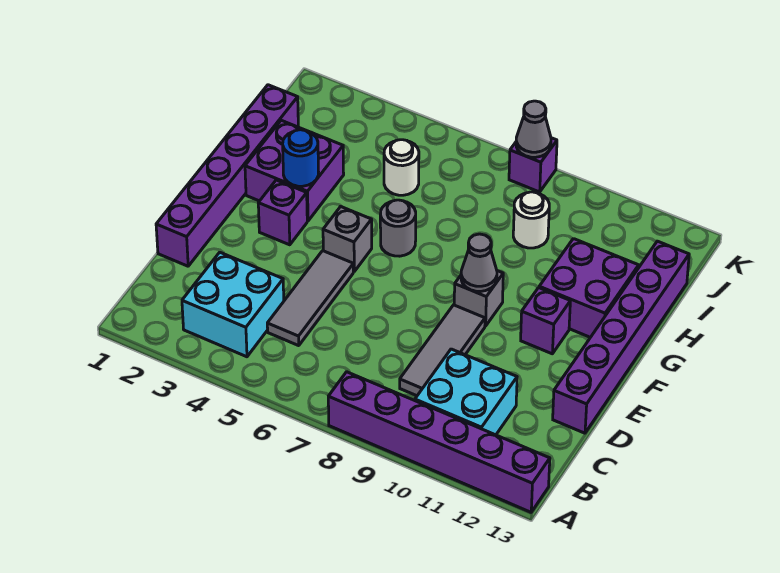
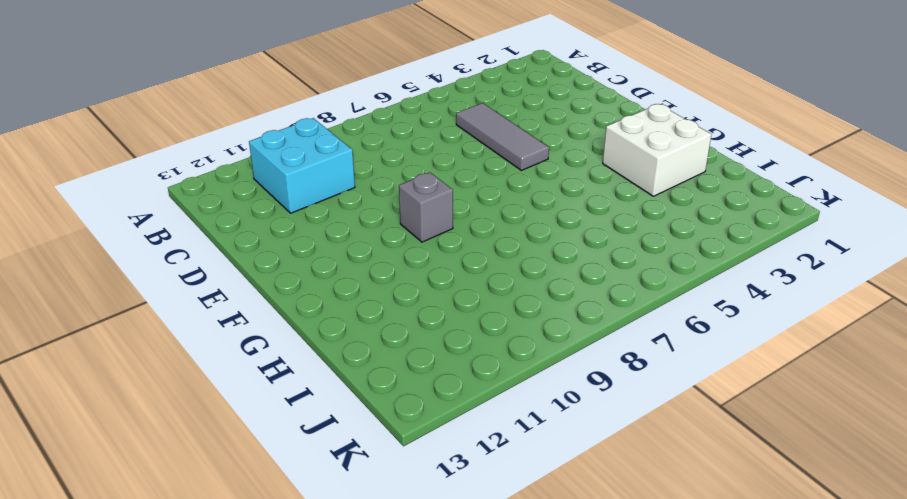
white 2x2 brick [603,104,712,196] -> purple 2x2 brick [245,120,344,221]
none -> purple 1x6 brick [328,372,550,512]
none -> cyan 2x2 brick [182,252,284,357]
none -> grey 1x3 tile [400,305,485,396]

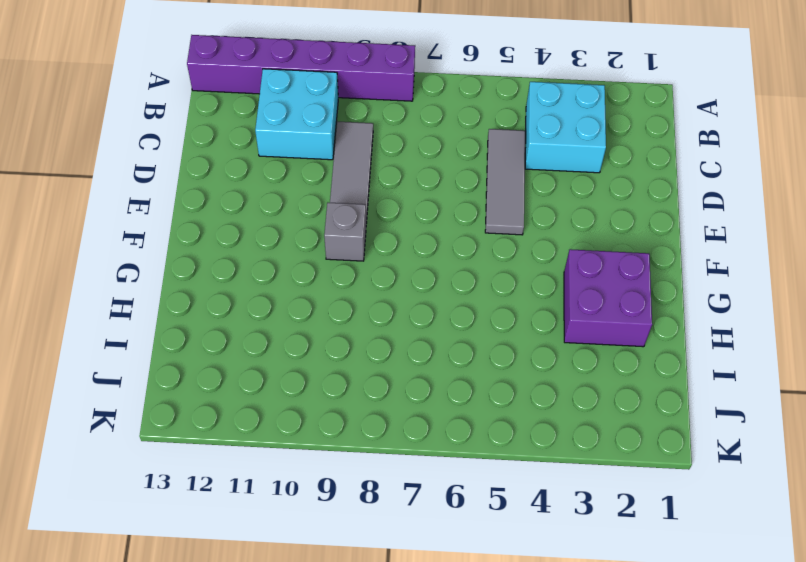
none -> purple 1x6 brick [156,85,298,266]
none -> purple 1x6 brick [553,241,689,433]
none -> purple 1x1 brick [258,180,307,245]

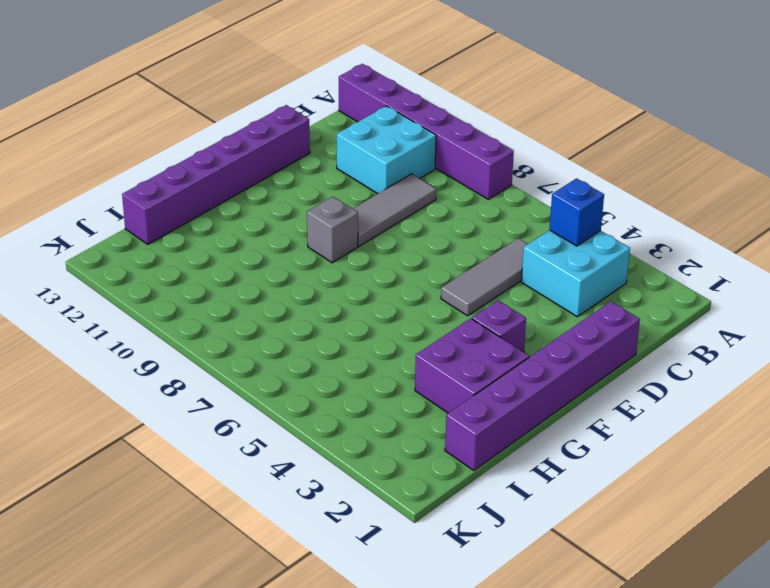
blue 1x1 brick [549,178,604,246] -> none
none -> grey 1x1 brick [323,207,372,271]
none -> purple 1x1 brick [521,288,570,354]
none -> grey 1x1 round brick [380,200,416,256]

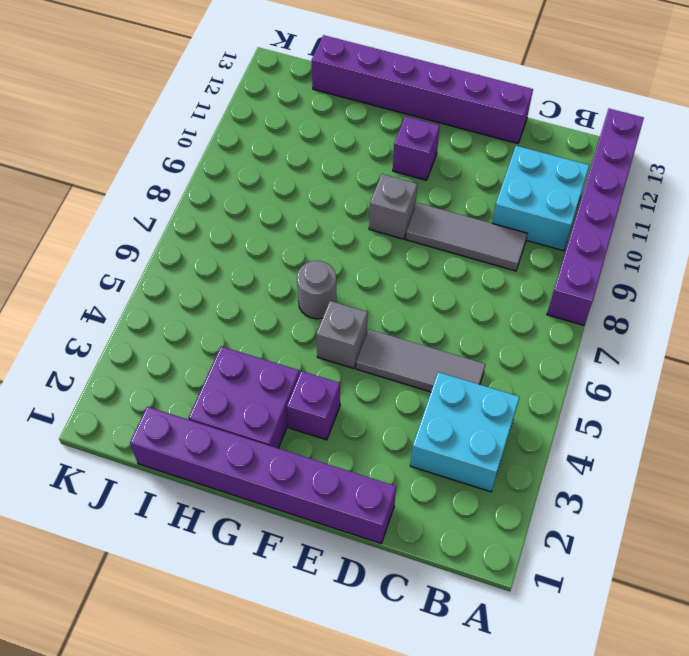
none -> purple 2x2 brick [539,239,639,337]
none -> white 1x1 round brick [384,140,419,195]
none -> white 1x1 round brick [513,192,549,248]

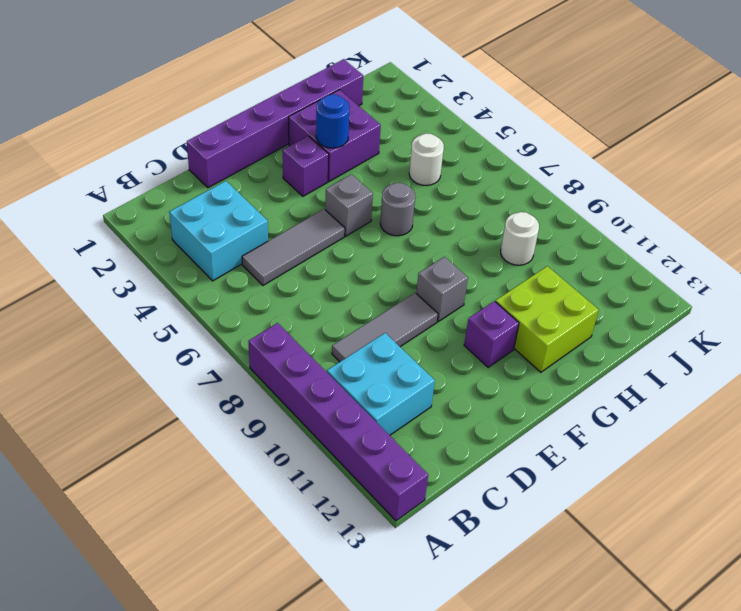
lime 2x2 brick [496,266,599,372] -> purple 2x2 brick [539,239,639,337]
none -> purple 1x6 brick [553,241,689,433]
none -> purple 1x1 brick [509,138,557,192]
none -> grey 1x1 cone [461,234,497,291]

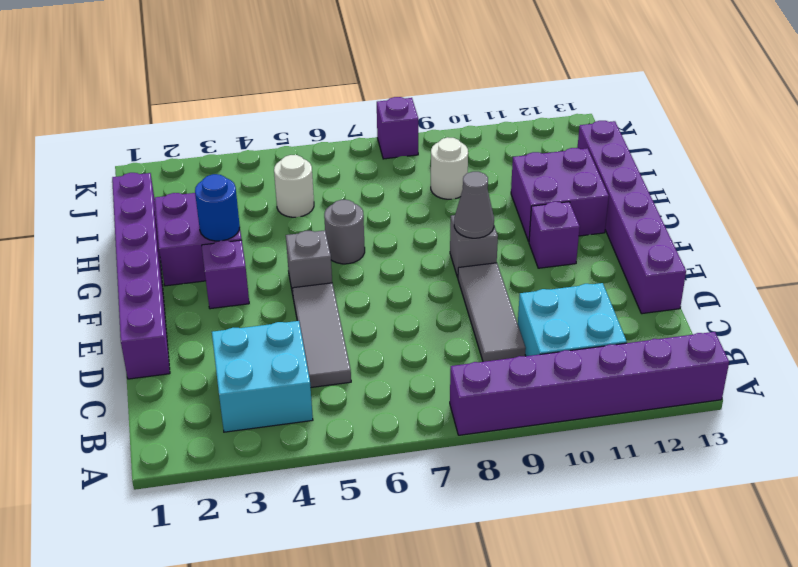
none -> grey 1x1 cone [516,101,551,157]

